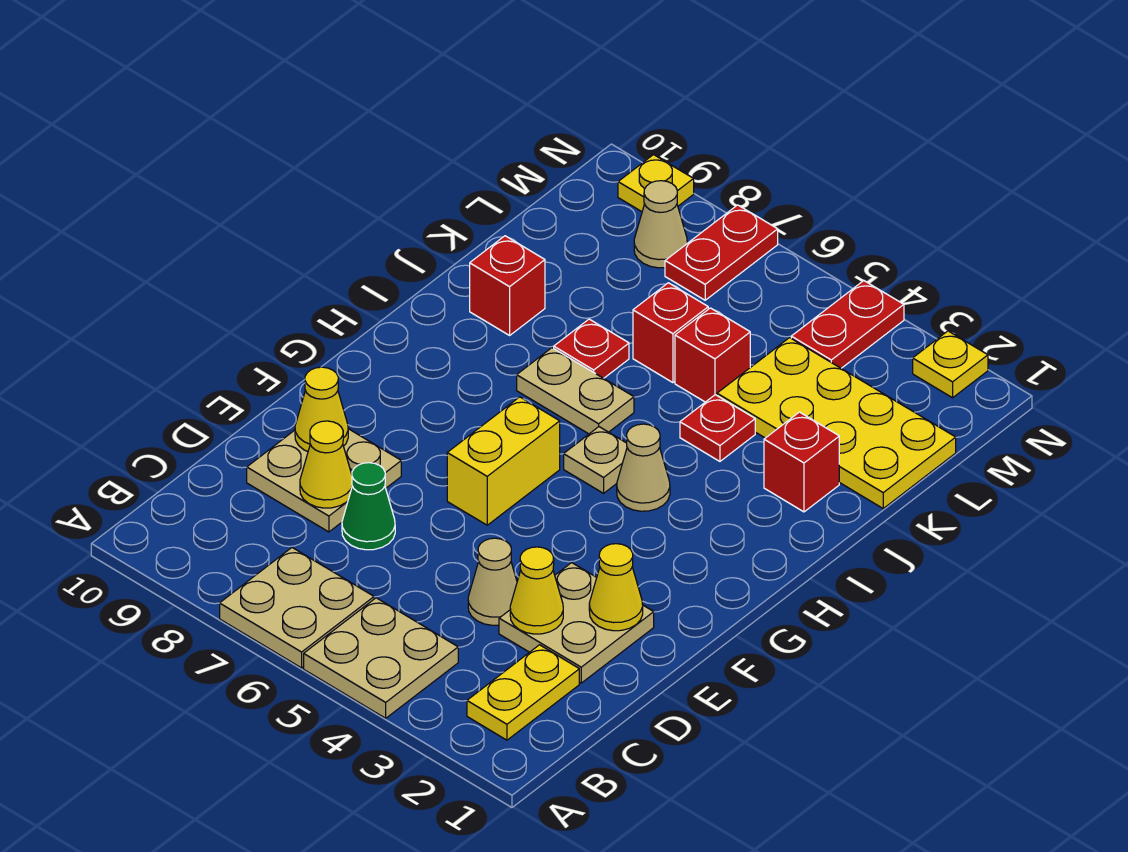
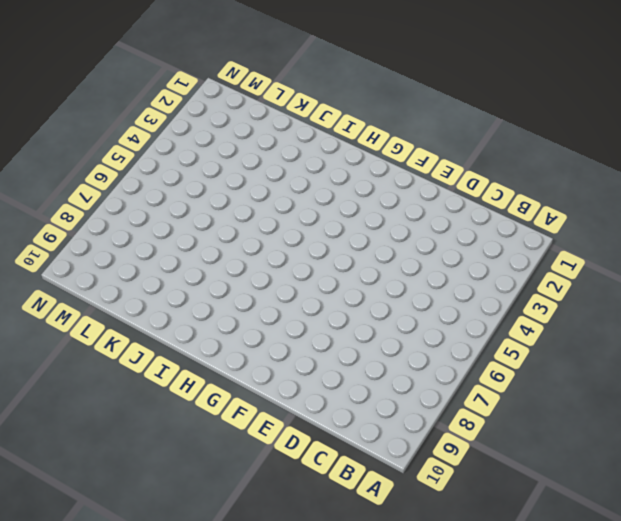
none -> tan 2x2 plate [304,598,458,718]
none -> tan 2x2 plate [220,548,374,668]
none -> yellow 1x2 plate [467,645,579,740]

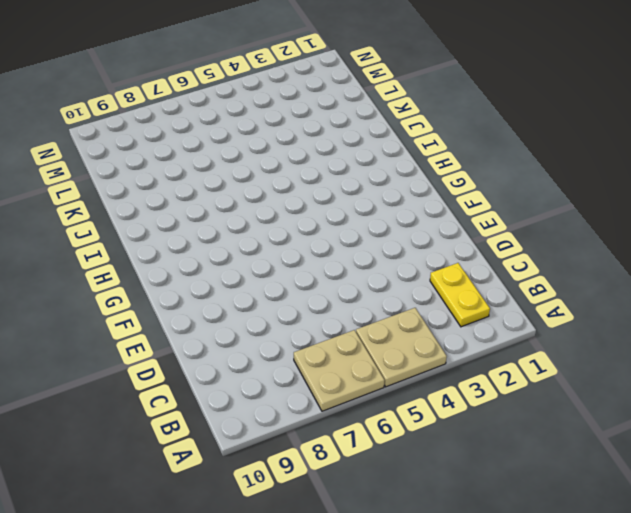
none -> tan 2x2 plate [499,563,654,683]
none -> tan 1x1 cone [468,538,517,625]
none -> green 1x1 cone [342,463,395,550]

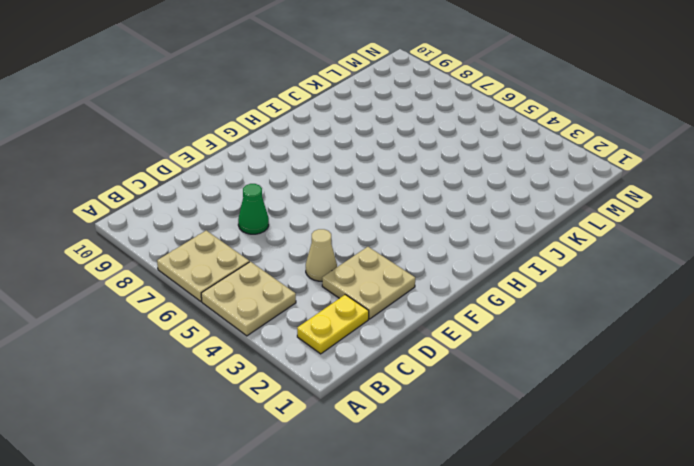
none -> tan 2x2 plate [247,429,401,532]
none -> yellow 1x2 brick [447,397,560,525]
none -> tan 1x1 cone [617,424,670,511]

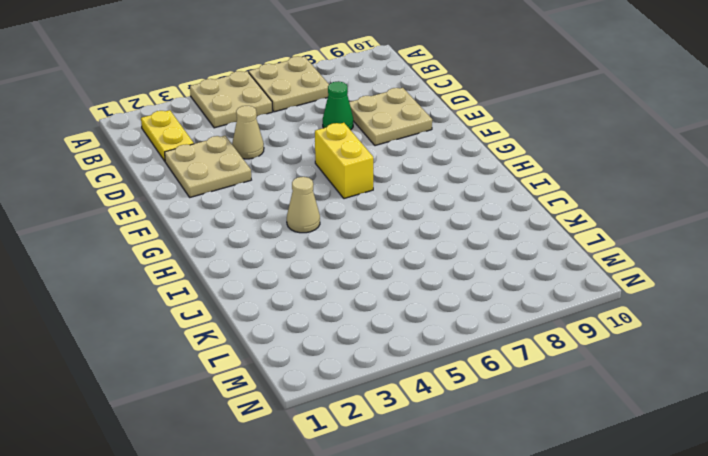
none -> tan 1x1 plate [564,427,627,493]
none -> tan 1x2 plate [517,348,634,434]
none -> red 1x1 brick [764,412,839,512]

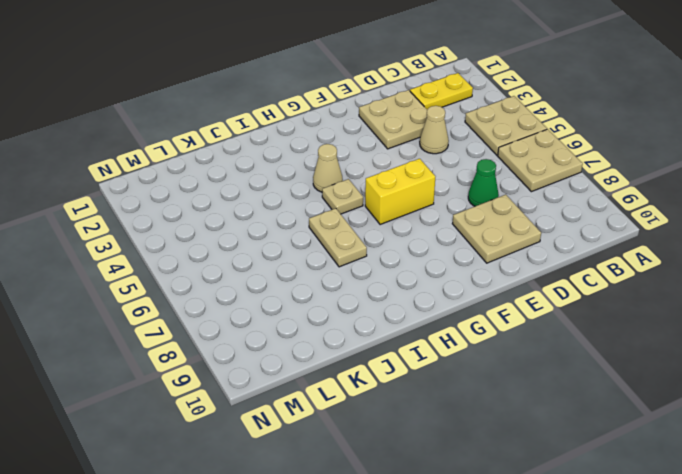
none -> red 1x1 brick [764,412,839,512]
none -> red 1x1 plate [680,395,755,461]
none -> red 1x1 plate [554,319,629,378]

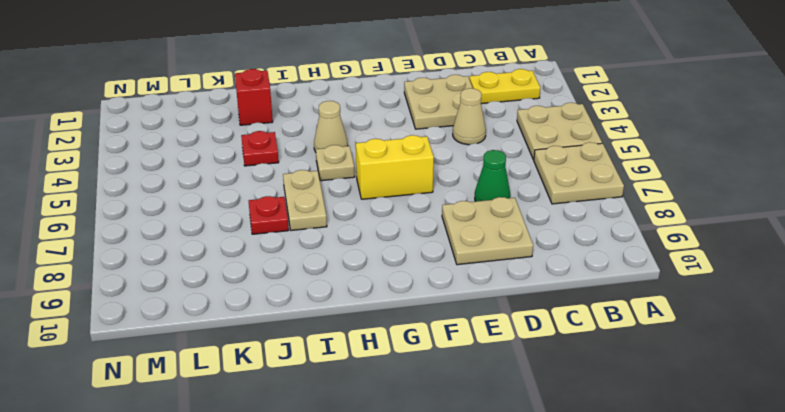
none -> red 1x1 brick [470,236,545,335]
none -> yellow 2x4 plate [717,338,956,508]
none -> red 1x1 brick [675,308,750,402]

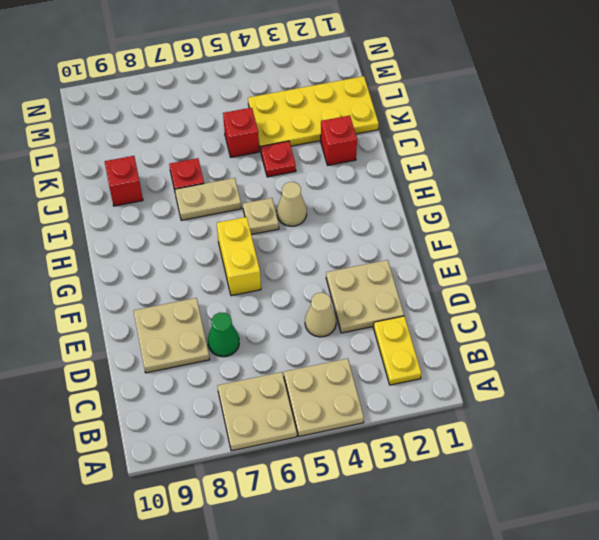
none -> red 1x1 brick [633,283,708,383]
none -> red 1x2 plate [791,281,904,368]
none -> red 1x2 plate [665,205,778,300]

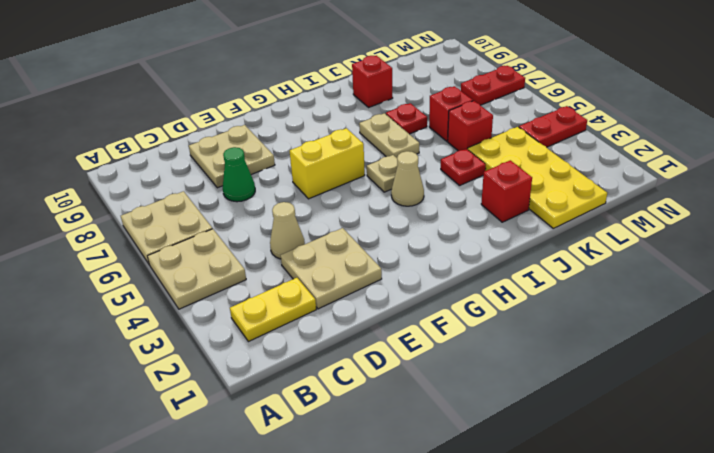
none -> tan 1x1 cone [634,181,687,268]
none -> yellow 1x1 plate [913,331,988,398]
none -> yellow 1x1 plate [618,155,694,212]

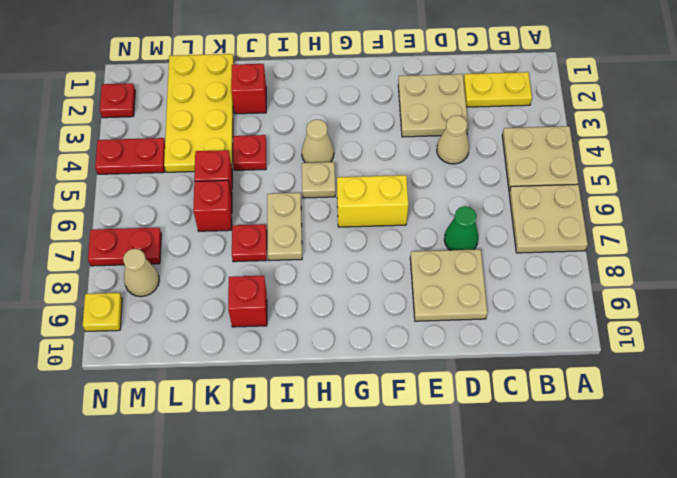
red 1x1 plate [100,83,135,118] -> yellow 1x1 plate [913,331,988,398]
none -> yellow 1x1 cone [510,547,563,634]
none -> yellow 1x1 cone [300,421,352,508]
none -> yellow 1x1 cone [589,544,643,631]

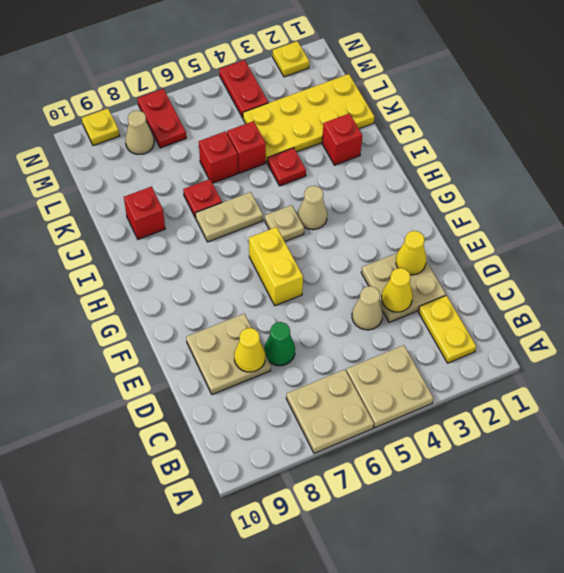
none -> yellow 1x1 cone [295,367,348,451]

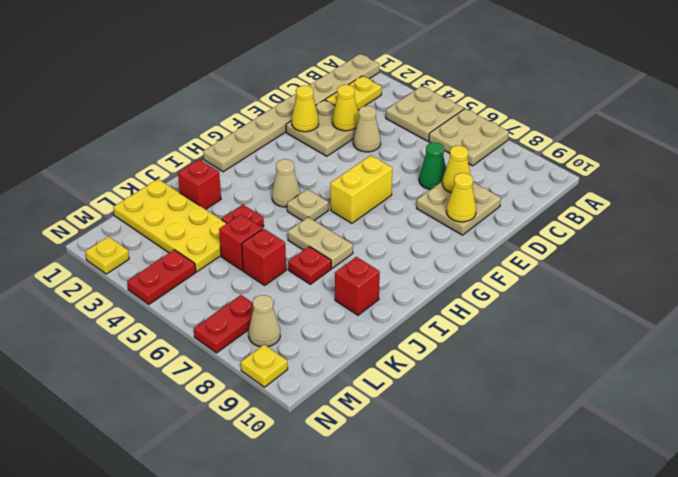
tan 1x8 plate [203,54,379,172] -> none

